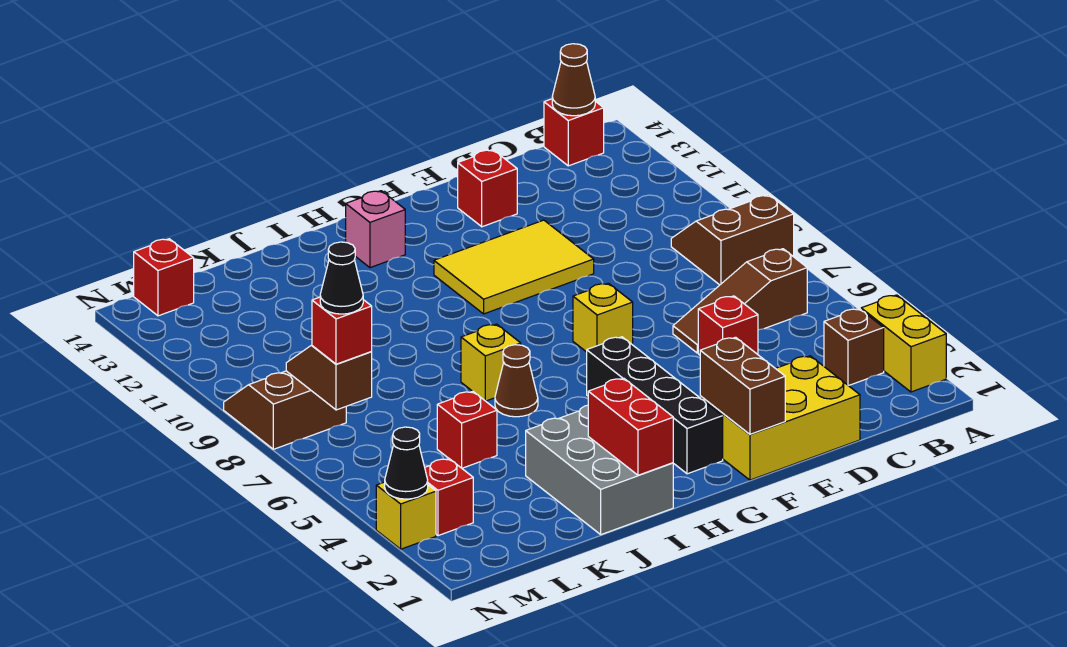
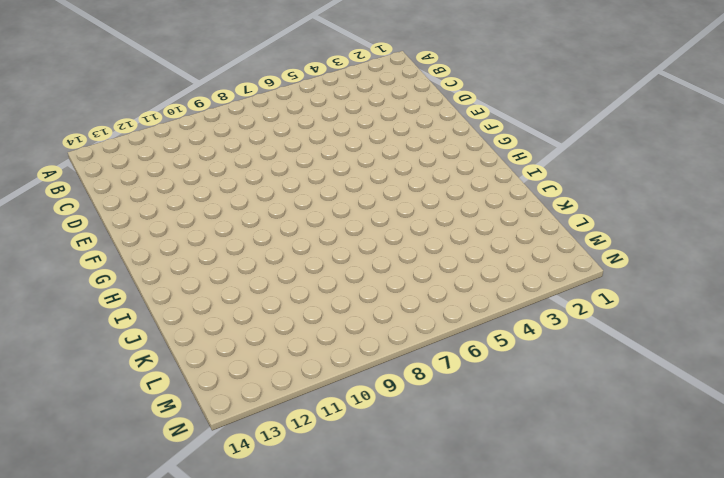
none -> yellow 1x2 brick [861,295,946,392]
none -> brown 2x2 slope [671,195,794,285]
none -> brown 1x1 brick [824,309,884,386]

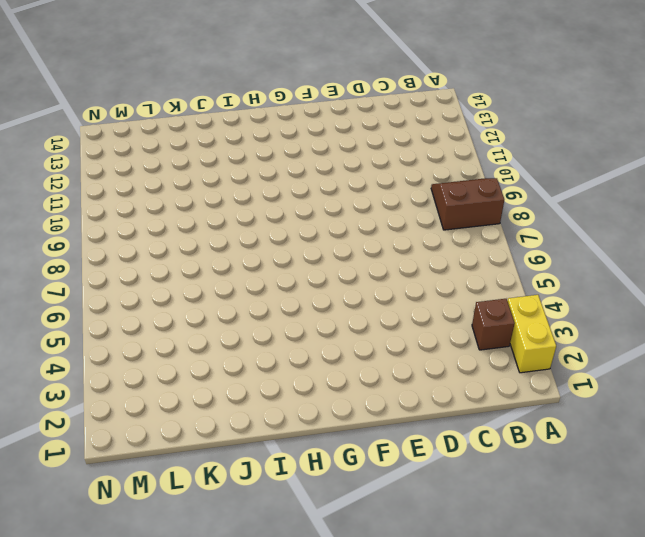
none -> brown 1x3 slope [673,249,807,353]
none -> red 1x1 brick [544,99,604,166]
none -> yellow 2x3 brick [700,356,860,480]

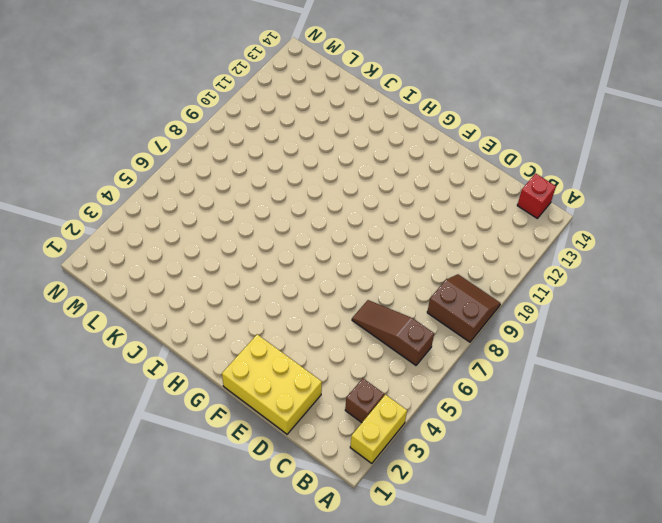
none -> red 1x1 brick [698,296,758,355]
none -> yellow 2x3 tile [434,220,594,314]
none -> red 1x1 brick [458,150,517,227]

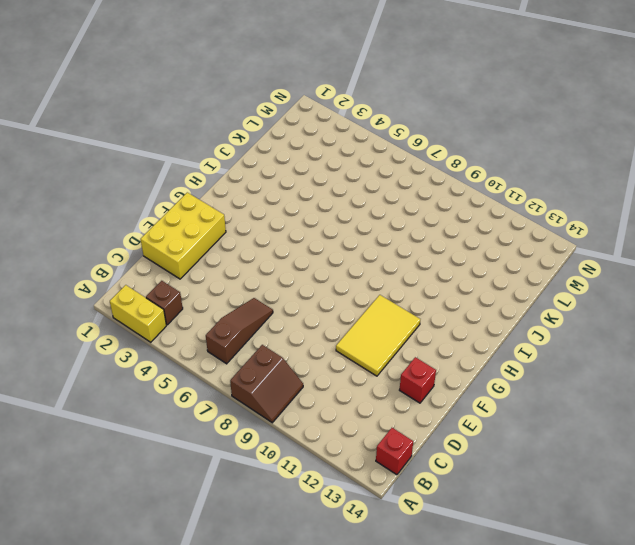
none -> red 1x1 brick [698,296,758,355]
none -> yellow 1x1 brick [573,283,633,352]
none -> black 1x4 brick [587,337,723,474]

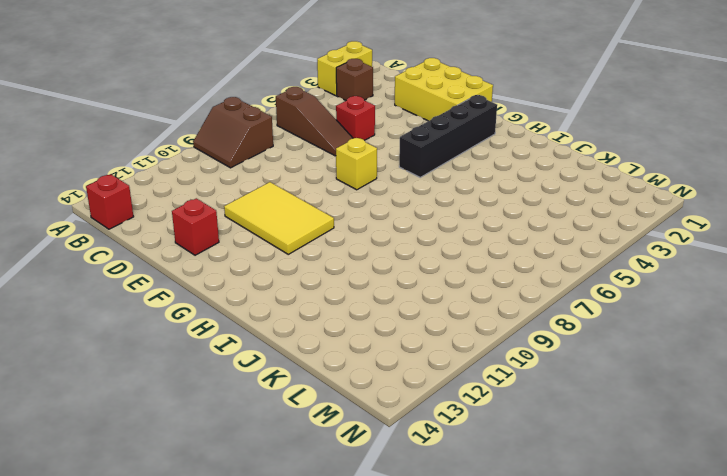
none -> pink 1x1 brick [346,191,405,268]
none -> grey 2x3 brick [526,405,673,535]
none -> brown 1x1 cone [495,345,538,417]

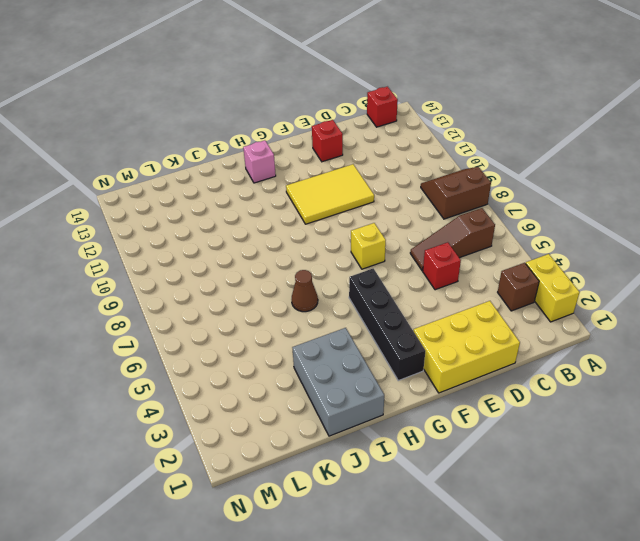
none -> yellow 1x1 brick [461,324,521,401]
none -> red 1x1 brick [437,391,497,468]
none -> red 1x1 brick [425,459,473,536]

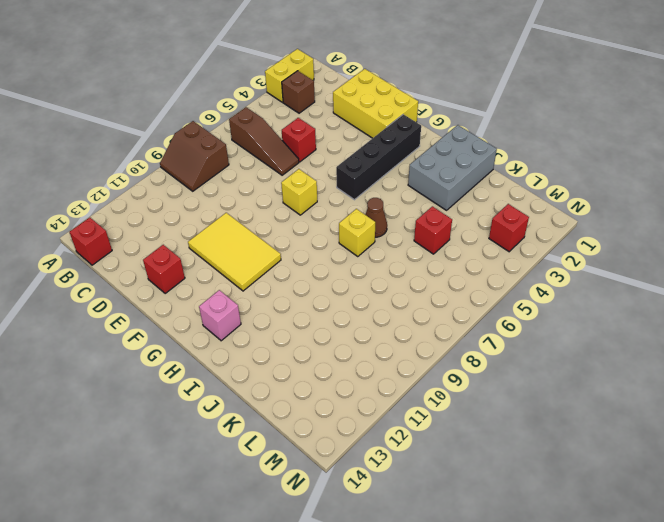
none -> brown 2x2 slope [224,371,346,449]
none -> red 1x1 brick [134,239,194,316]
none -> yellow 1x1 brick [376,482,436,549]

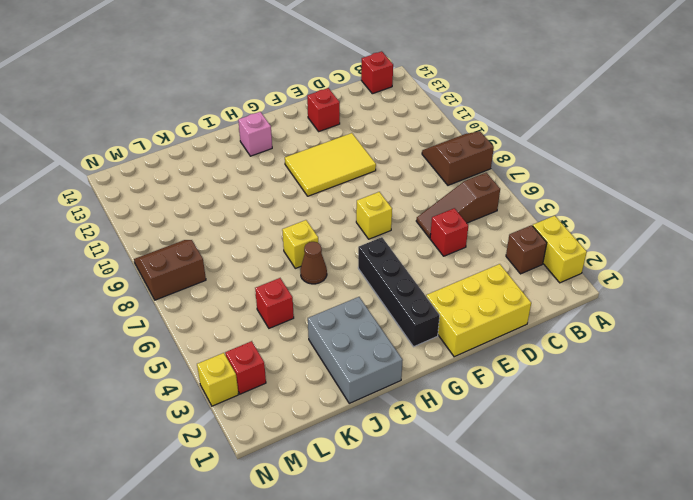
none -> red 1x1 brick [134,239,194,316]
none -> brown 1x1 cone [552,44,595,116]
none -> brown 1x2 brick [700,337,785,434]

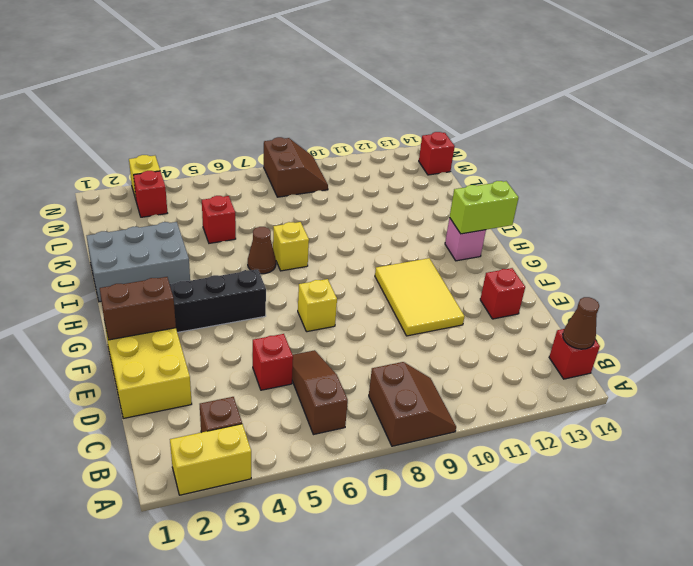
lime 1x2 brick [450,181,519,234] -> none
none -> red 1x2 brick [588,378,673,475]
none -> brown 1x2 slope [286,345,372,410]
none -> black 1x1 cone [385,427,428,499]

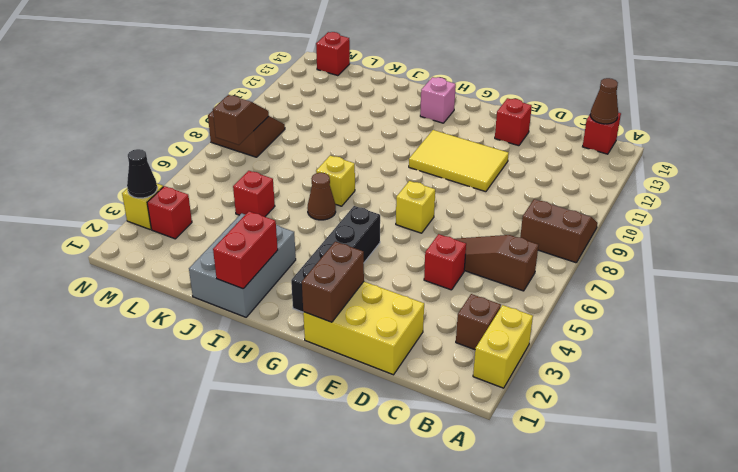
none -> red 1x1 brick [312,297,372,364]
none -> black 1x1 cone [320,242,363,314]

